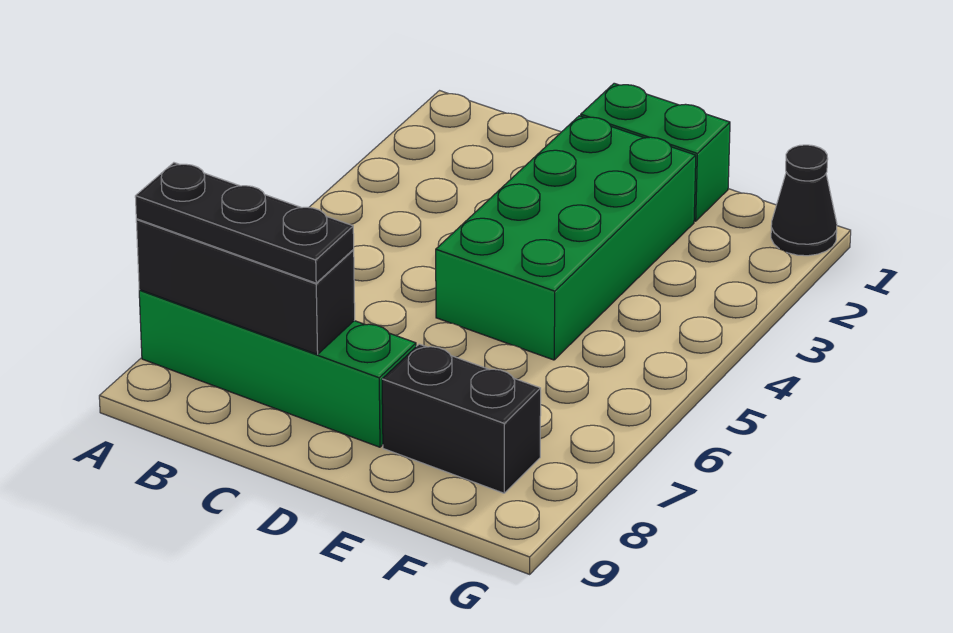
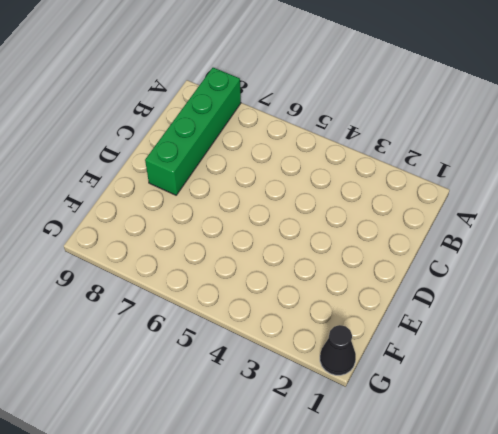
none -> green 1x2 brick [581,83,730,221]
none -> green 2x4 brick [436,116,696,360]

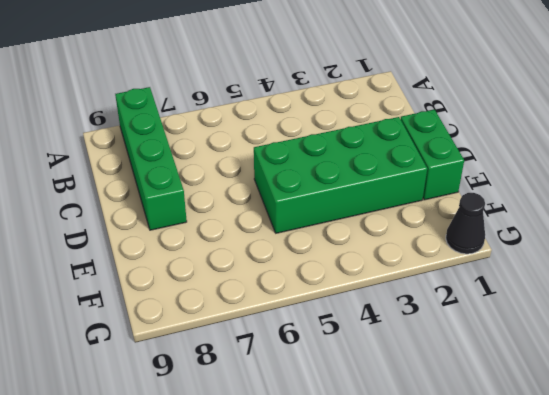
none -> black 1x2 brick [382,344,541,493]
none -> black 1x3 brick [136,219,355,355]

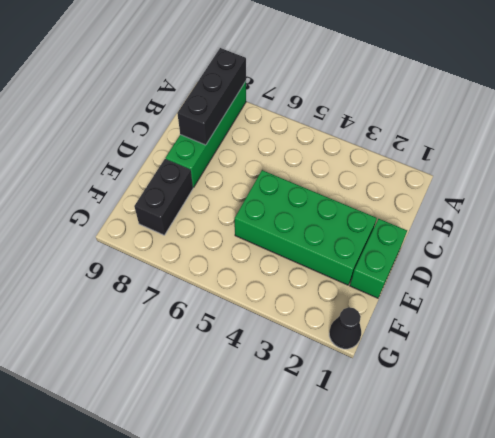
none -> black 1x3 plate [135,163,354,283]

